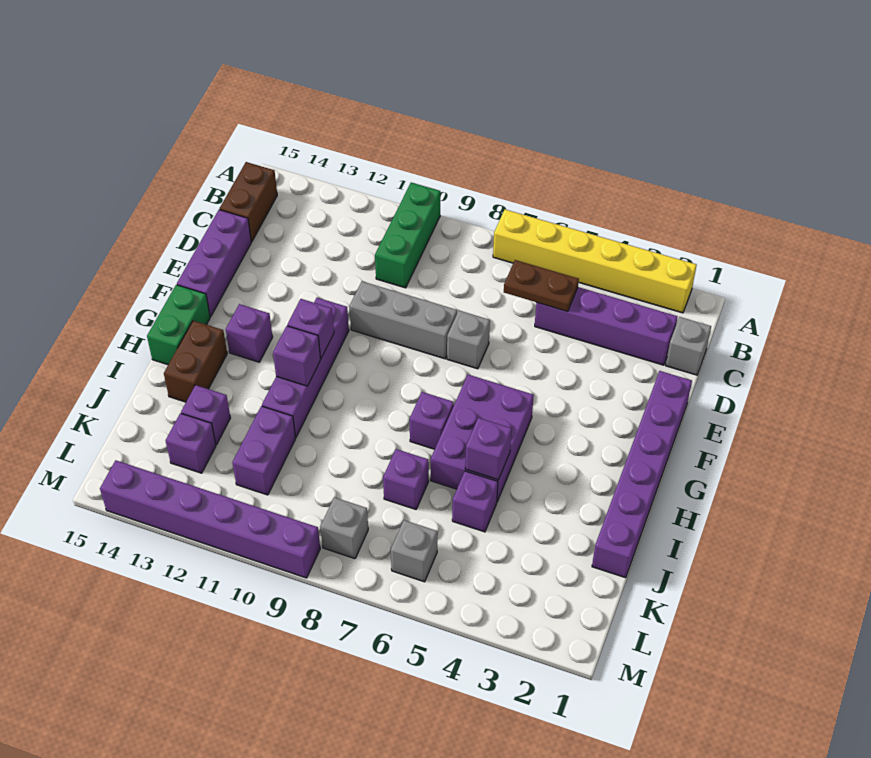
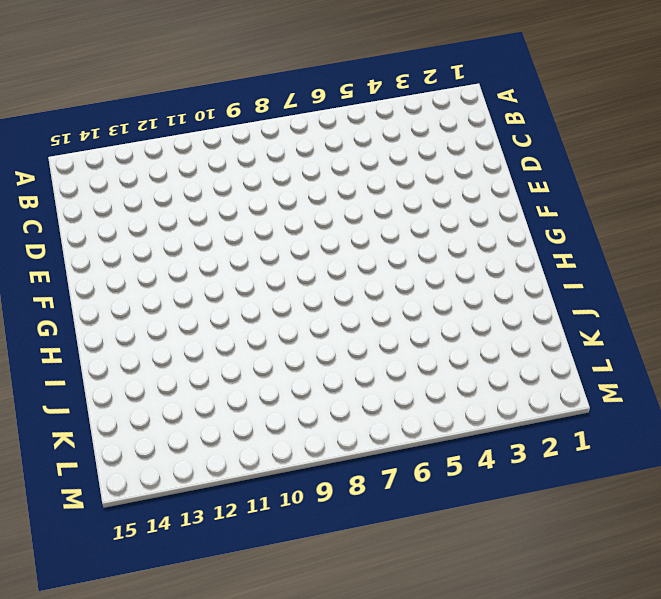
none -> yellow 1x6 brick [493,210,697,313]
none -> green 1x3 brick [375,183,440,288]
none -> brown 1x2 brick [220,162,277,242]

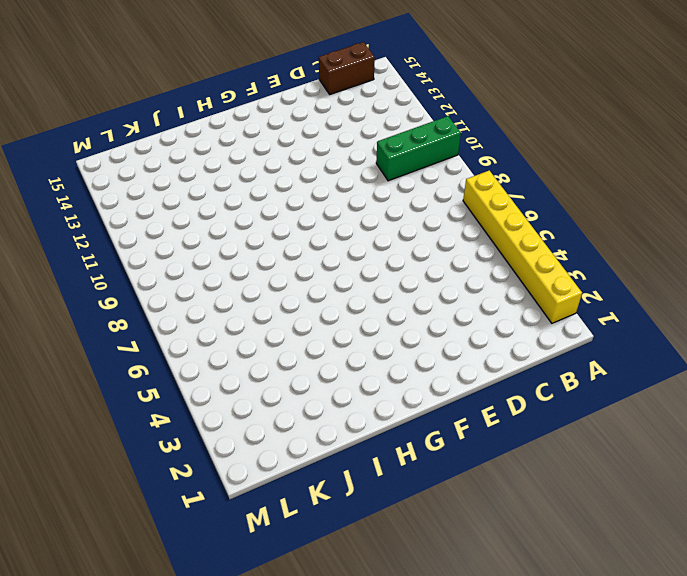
none -> grey 1x1 brick [666,317,711,375]
none -> purple 1x4 brick [535,287,678,365]
none -> purple 1x3 brick [177,210,251,317]

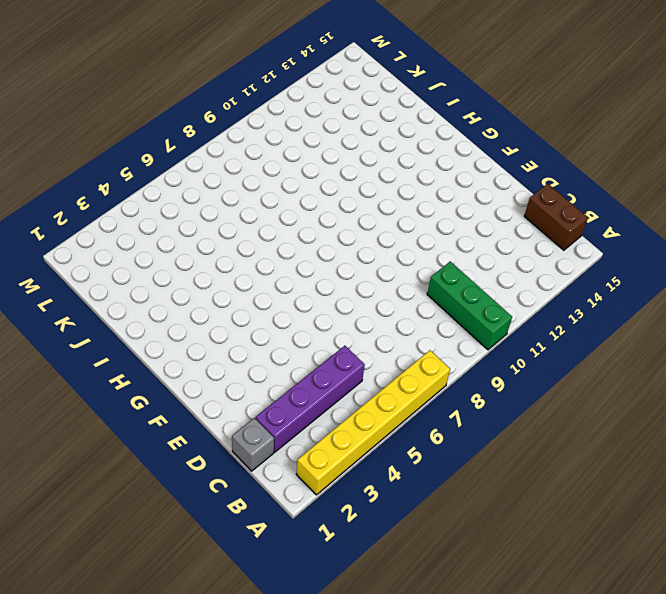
none -> purple 1x3 brick [177,210,251,317]
none -> purple 1x6 brick [592,371,692,578]
none -> grey 1x1 brick [447,311,490,369]

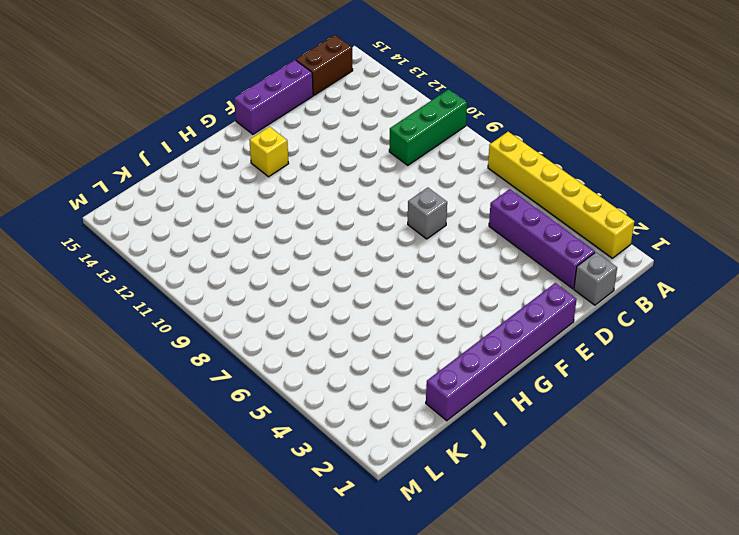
yellow 1x1 brick [249,127,289,177] -> purple 1x1 brick [226,304,273,362]
none -> grey 1x3 brick [349,281,457,359]
none -> purple 1x4 brick [262,298,349,437]
none -> purple 2x3 brick [431,375,534,501]

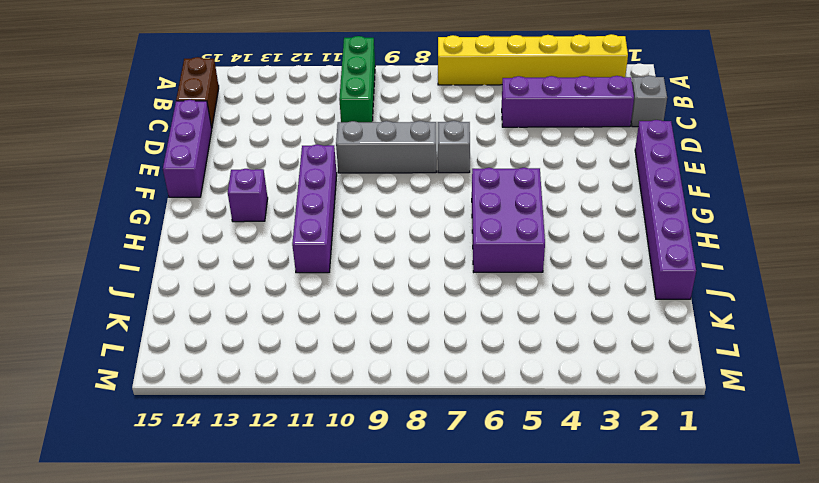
none -> green 1x2 brick [147,285,210,365]
none -> purple 1x1 brick [410,392,454,449]
none -> brown 1x2 brick [164,321,227,402]

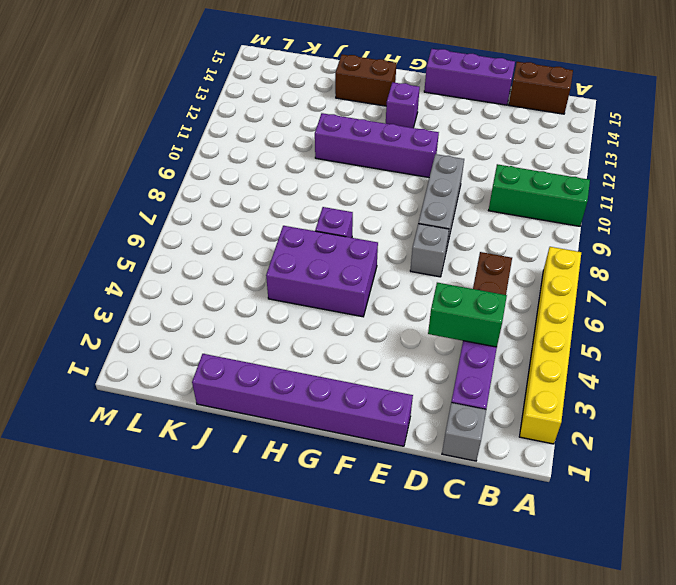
green 1x2 brick [428,283,507,347] -> green 1x2 brick moved to [147,285,210,365]
none -> purple 1x1 brick [452,471,498,532]
none -> purple 1x1 brick [383,449,429,509]
none -> purple 1x2 brick [232,406,296,495]

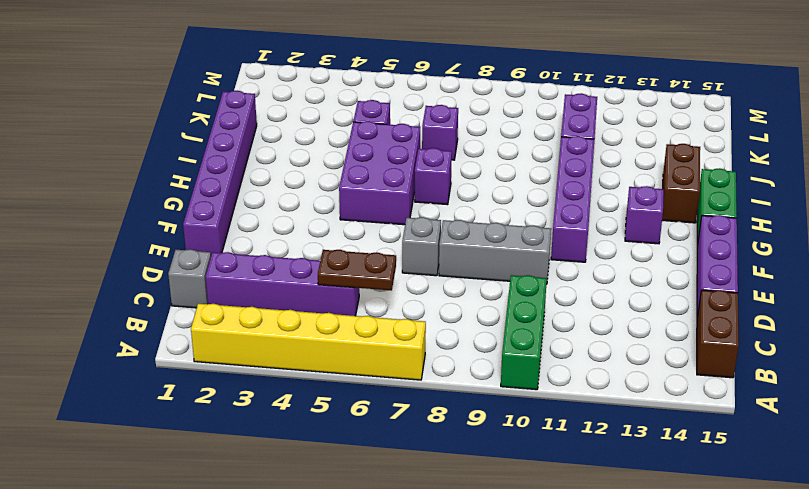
none -> purple 1x1 brick [181,385,230,445]
none -> purple 1x1 brick [166,413,216,473]
none -> grey 1x1 brick [391,520,437,582]

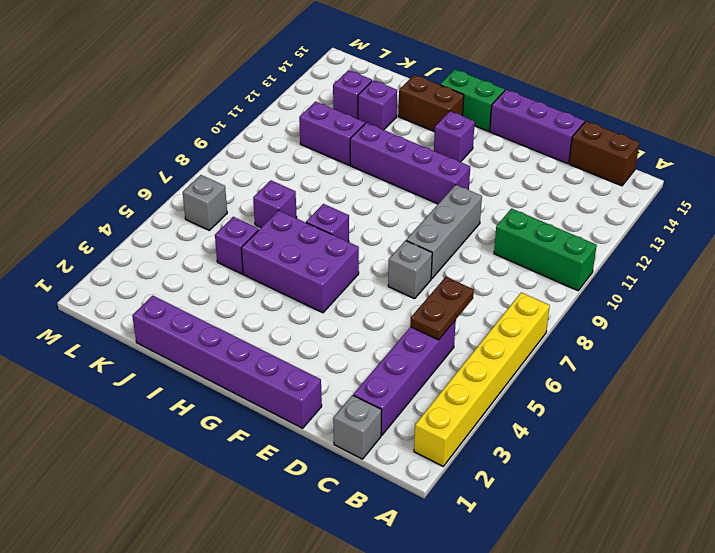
none -> grey 1x1 brick [320,497,368,559]
none -> purple 1x6 brick [100,460,320,578]
none -> purple 1x1 brick [287,299,334,358]

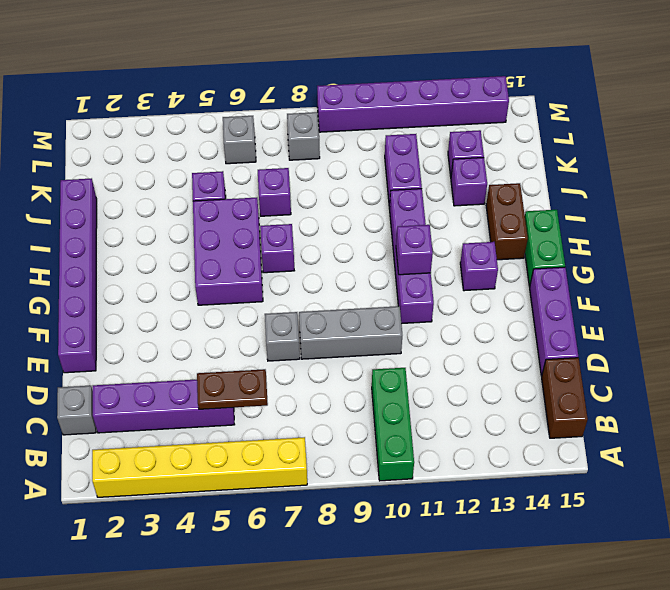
none -> purple 1x1 brick [273,326,321,386]
none -> purple 1x1 brick [465,418,512,480]

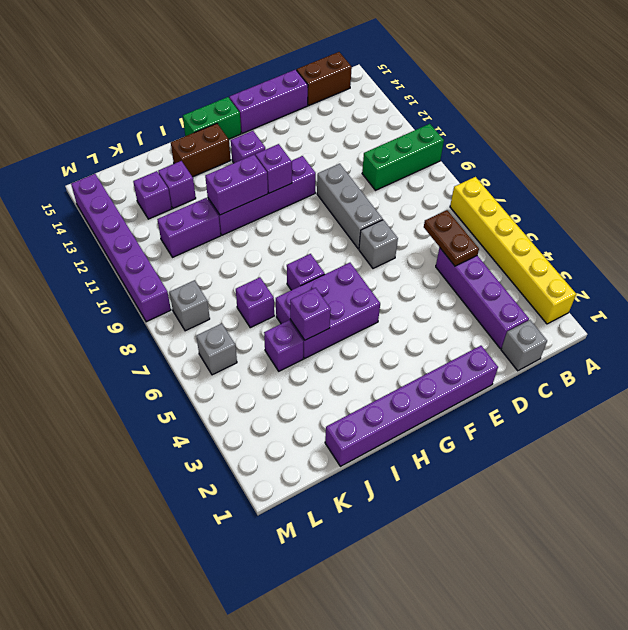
purple 1x2 brick [205,155,268,215] -> purple 1x1 brick [273,326,321,386]

